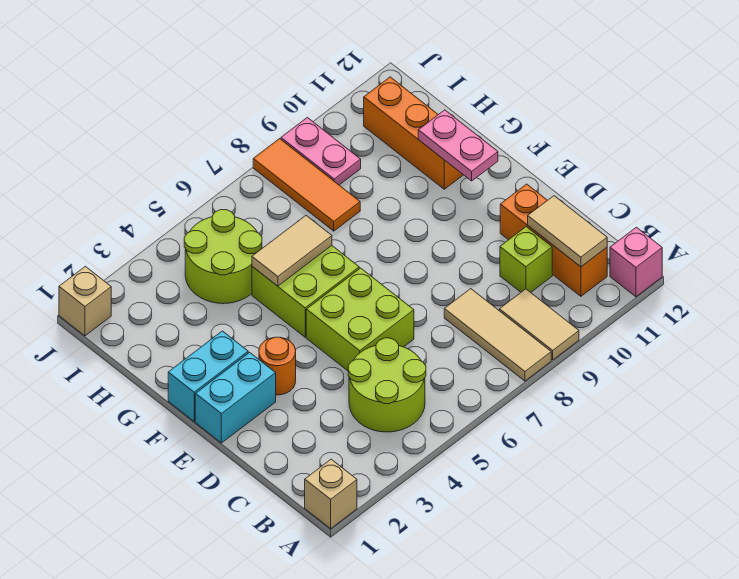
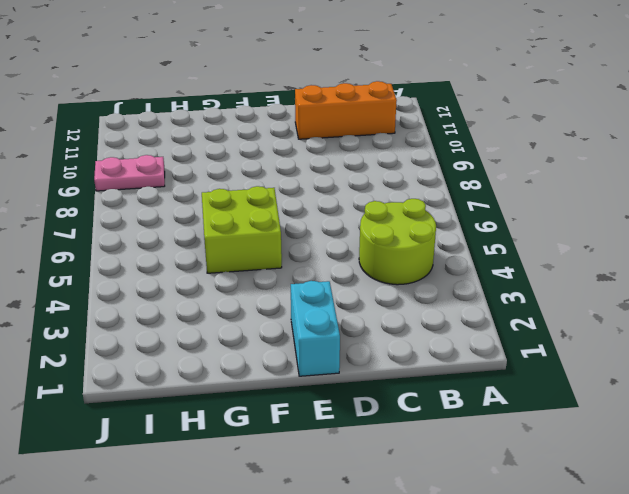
none -> tan 1x1 brick [305,459,357,529]
none -> tan 1x3 tile [444,289,551,381]
none -> tan 1x2 tile [499,289,579,360]

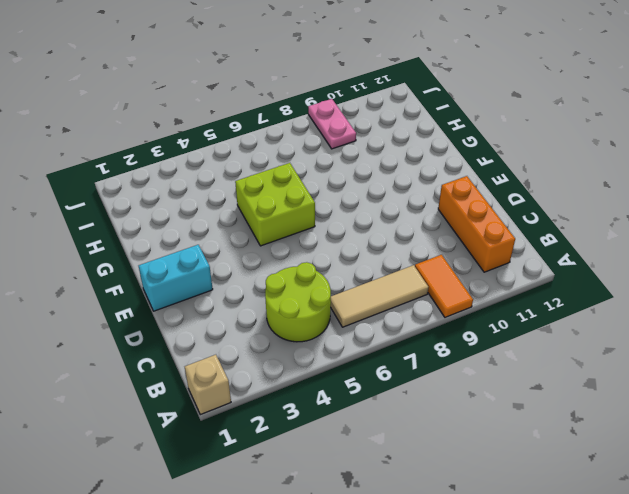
orange 1x2 tile [415,255,473,317] -> tan 1x2 tile [499,289,579,360]
tan 1x3 tile [330,265,429,327] -> tan 1x3 tile turned to [444,289,551,381]
none -> pink 1x1 brick [610,227,662,297]
none -> lime 1x1 brick [500,227,552,292]
none -> lime 2x2 brick [306,268,414,371]

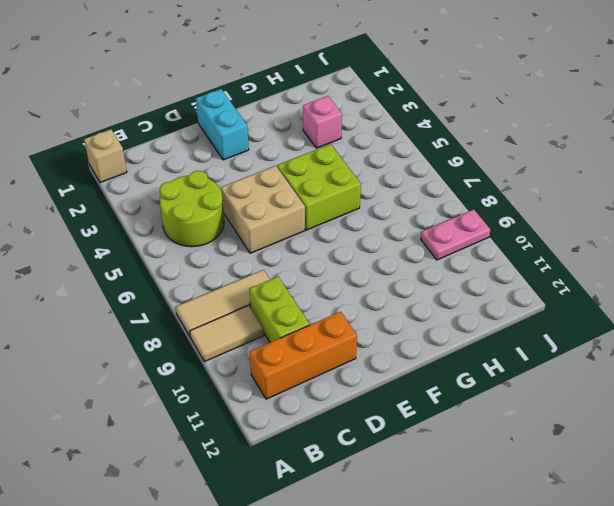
lime 1x2 brick [250,277,310,342] -> lime 1x1 brick [500,227,552,292]
tan 2x2 brick [221,166,305,253] -> lime 2x2 brick [306,268,414,371]
pink 1x1 brick [303,96,342,148] -> pink 1x1 brick moved to [610,227,662,297]
none -> orange 1x1 round brick [259,337,296,395]
none -> cyan 1x2 brick [168,331,248,421]
none -> orange 1x3 brick [364,77,463,189]

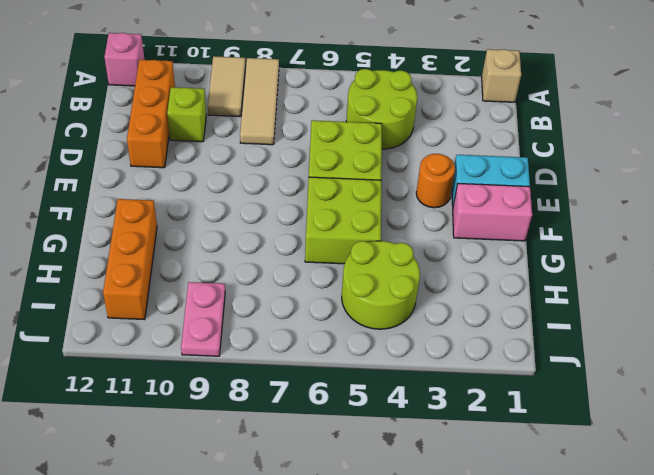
pink 1x2 brick [453,184,532,241] -> cyan 1x2 brick [168,331,248,421]
none -> orange 1x3 tile [253,139,360,231]
none -> tan 1x1 brick [59,266,111,336]
none -> tan 1x2 tile [528,196,607,267]

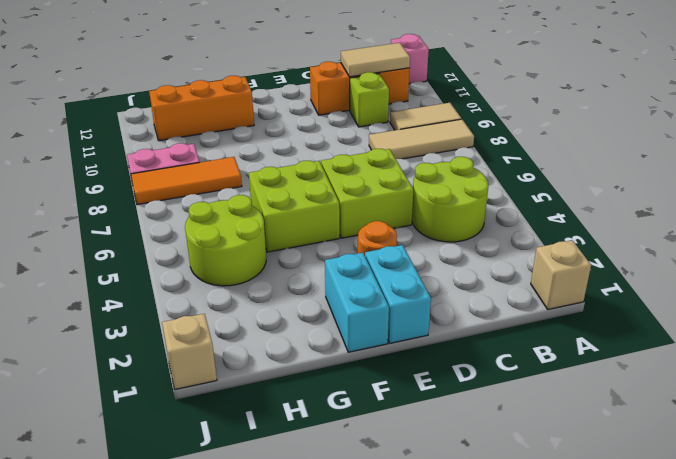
none -> pink 1x2 plate [418,110,498,181]
none -> tan 1x2 tile [252,216,332,286]

